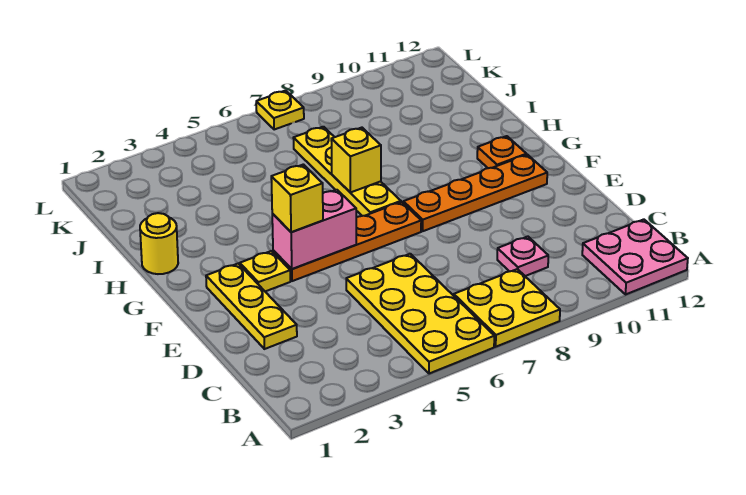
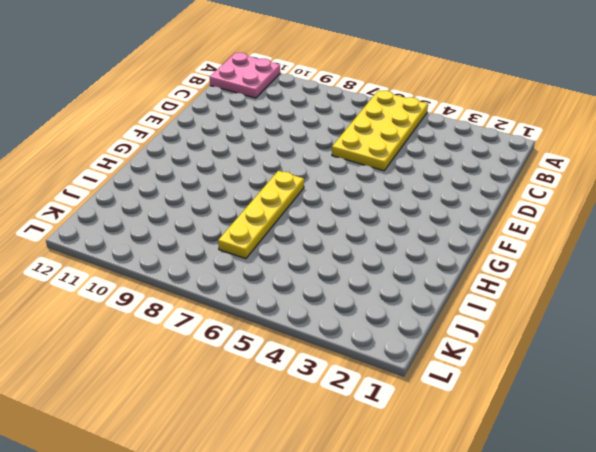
none -> yellow 2x2 plate [453,269,560,347]
none -> pink 1x1 plate [497,237,548,276]
none -> yellow 1x3 plate [206,264,297,349]

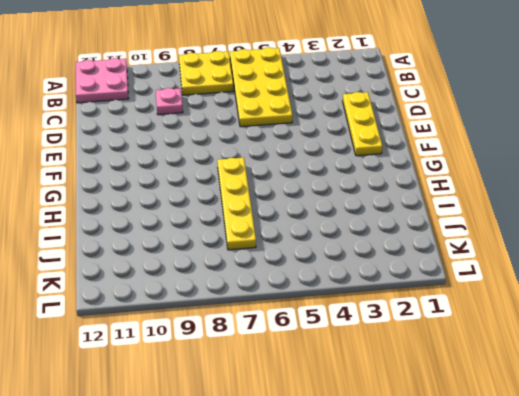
none -> yellow 1x1 plate [240,251,290,291]
none -> orange 1x4 plate [273,202,421,281]
none -> orange 1x4 plate [403,155,547,231]

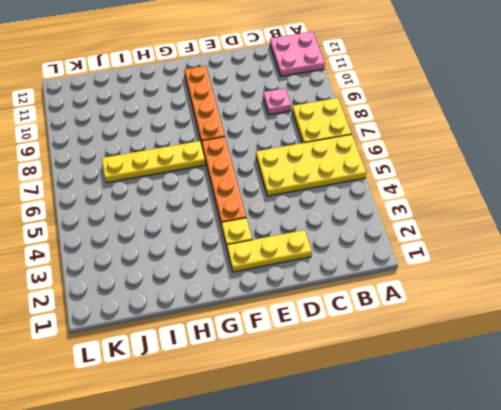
none -> orange 1x1 plate [477,136,527,168]
none -> yellow 1x1 round brick [140,213,178,274]
none -> yellow 1x1 plate [256,91,304,130]

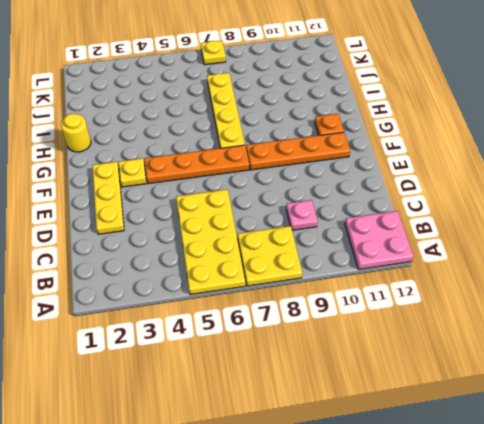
none -> pink 1x2 brick [272,190,356,269]
none -> yellow 1x1 brick [331,128,381,192]
none -> yellow 1x1 brick [271,164,323,232]

